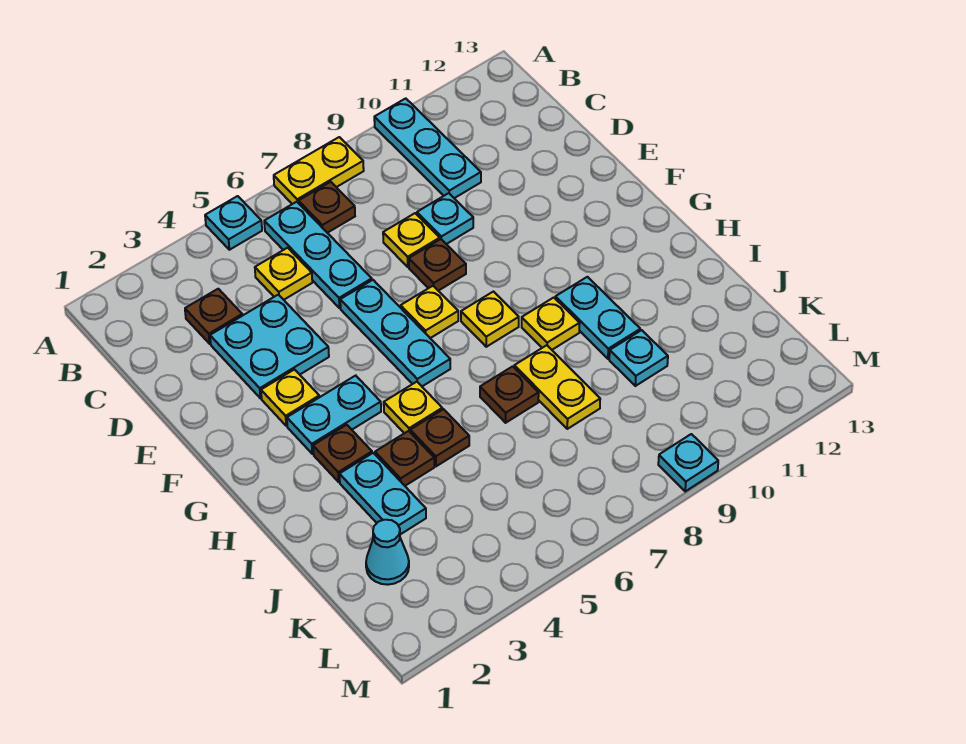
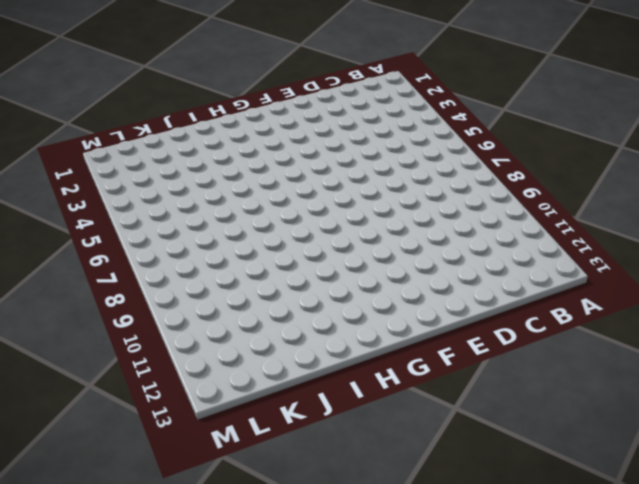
none -> cyan 1x1 plate [205,196,262,250]
none -> yellow 1x2 plate [274,137,364,204]
none -> cyan 1x3 plate [374,98,481,198]

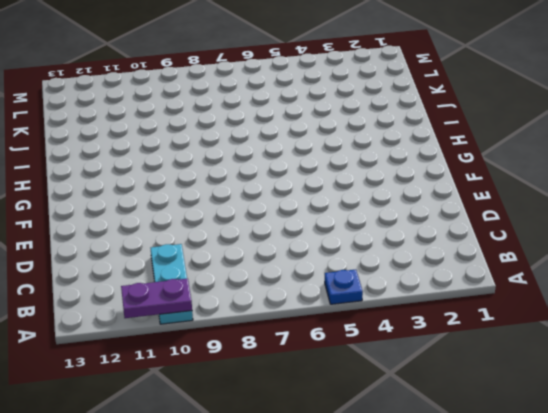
blue 1x1 plate [325,270,363,304] -> cyan 1x1 plate [205,196,262,250]
purple 1x2 plate [121,279,192,318] -> none
none -> yellow 1x2 plate [274,137,364,204]
none -> cyan 1x3 plate [264,202,372,308]
none -> brown 1x1 plate [299,182,355,233]

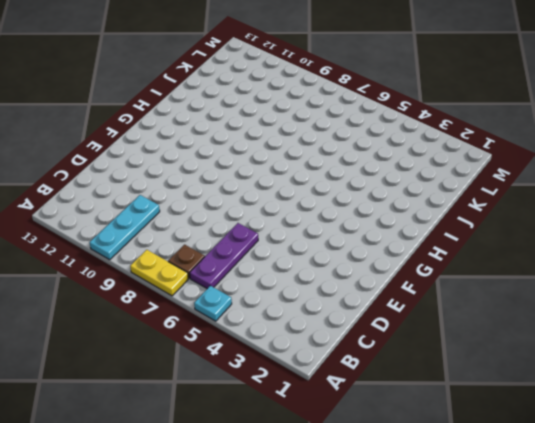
purple 1x3 plate [190,223,258,289] -> cyan 1x3 plate [264,202,372,308]
none -> brown 1x1 plate [185,289,242,344]
none -> yellow 1x1 plate [255,248,312,300]
none -> cyan 2x2 plate [210,295,329,398]

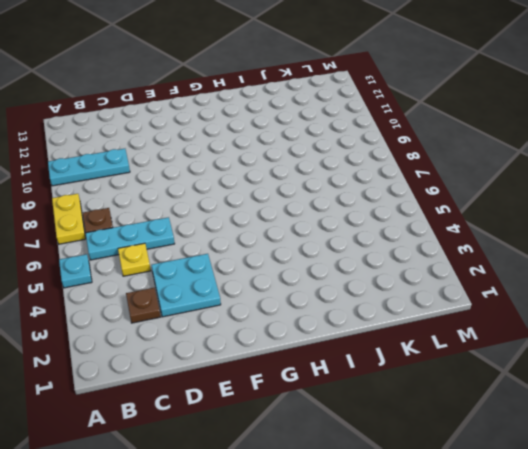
none -> yellow 1x1 plate [383,213,440,267]
none -> cyan 1x1 plate [417,193,473,244]
none -> cyan 1x3 plate [340,280,450,386]

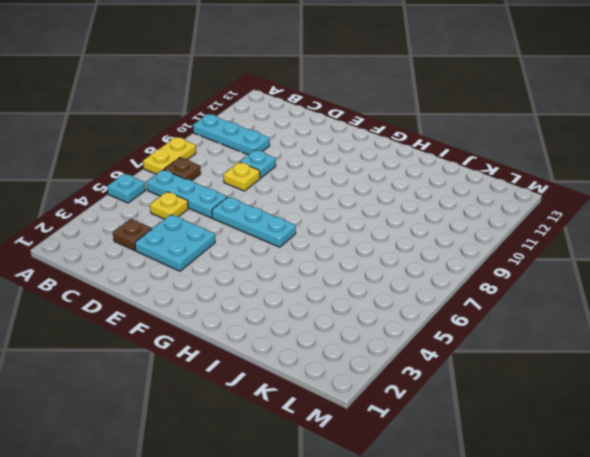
none -> brown 1x1 plate [409,239,466,291]
none -> yellow 1x1 plate [261,370,319,426]
none -> yellow 1x1 plate [401,286,458,338]

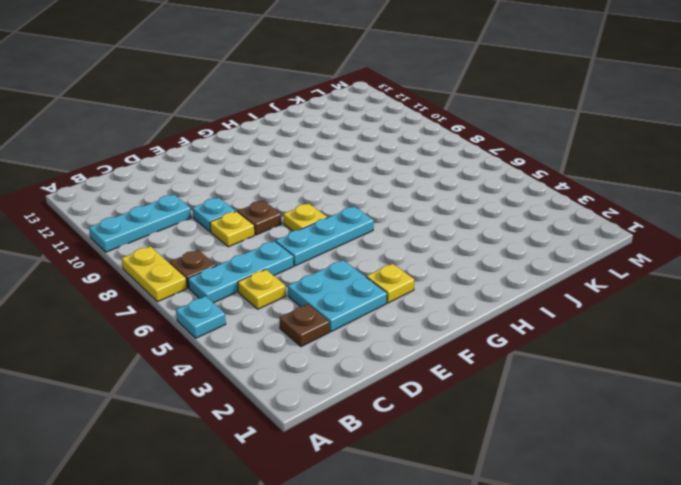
none -> cyan 1x2 plate [287,376,381,454]
none -> yellow 1x1 plate [461,292,519,347]
none -> brown 1x1 plate [313,425,372,482]

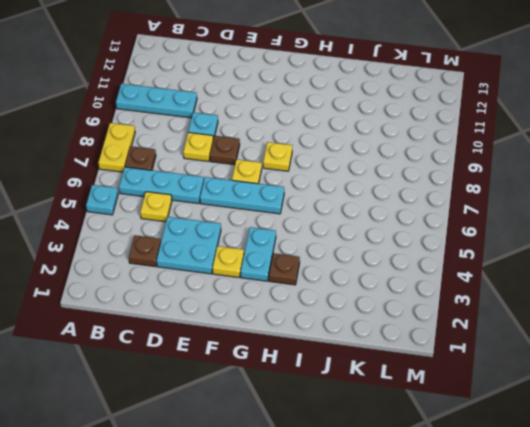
none -> yellow 1x1 plate [384,382,442,433]
none -> yellow 1x1 plate [522,298,580,350]
none -> cyan 1x2 plate [555,277,640,359]

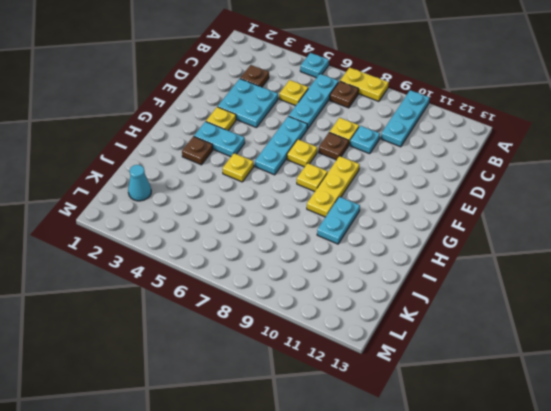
yellow 1x3 plate [307,156,359,217] -> yellow 1x1 plate [522,298,580,350]
none -> cyan 1x2 plate [340,453,426,535]
none -> brown 1x1 plate [375,431,434,486]
none -> brown 1x1 plate [410,409,469,466]

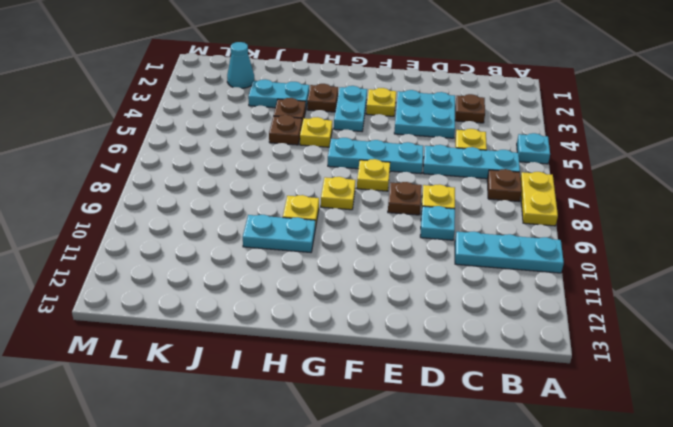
none -> brown 1x1 plate [480,366,539,423]
none -> yellow 1x2 plate [514,345,600,429]
none -> cyan 1x1 plate [609,330,668,386]

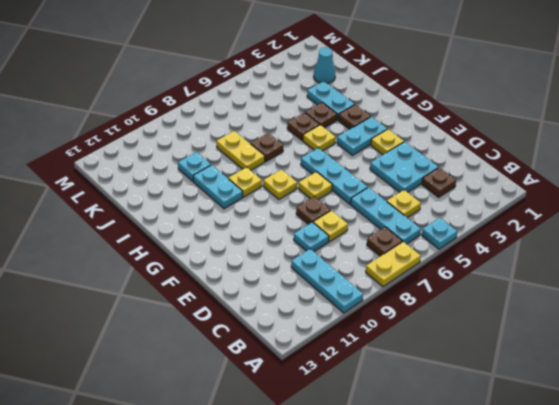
none -> cyan 1x1 plate [658,434,718,491]

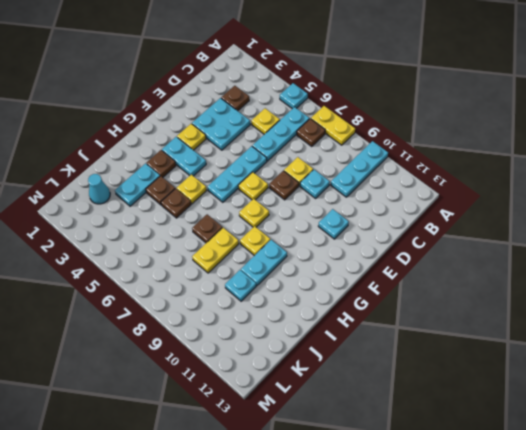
cyan 1x1 plate [318,209,349,239] -> cyan 1x1 plate moved to [658,434,718,491]

